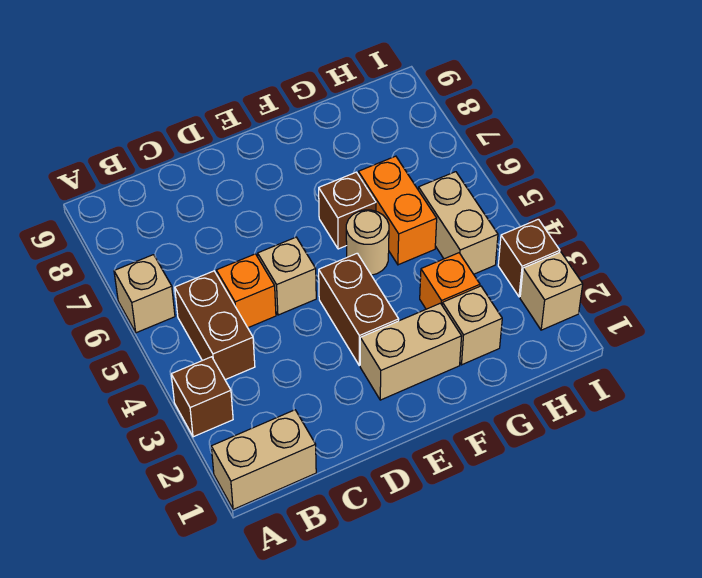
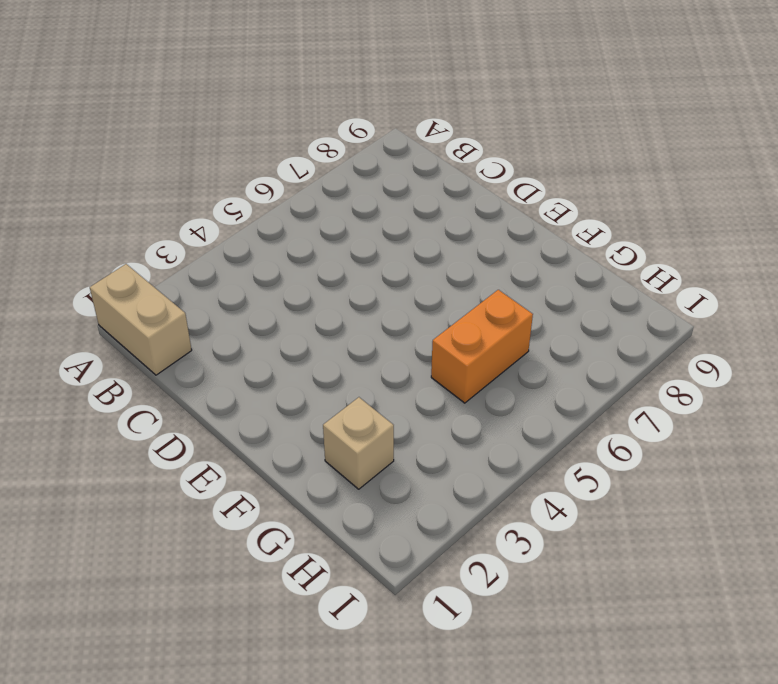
none -> brown 1x1 brick [171,357,233,437]
none -> tan 1x1 brick [114,255,175,333]
none -> brown 1x2 brick [175,271,255,380]

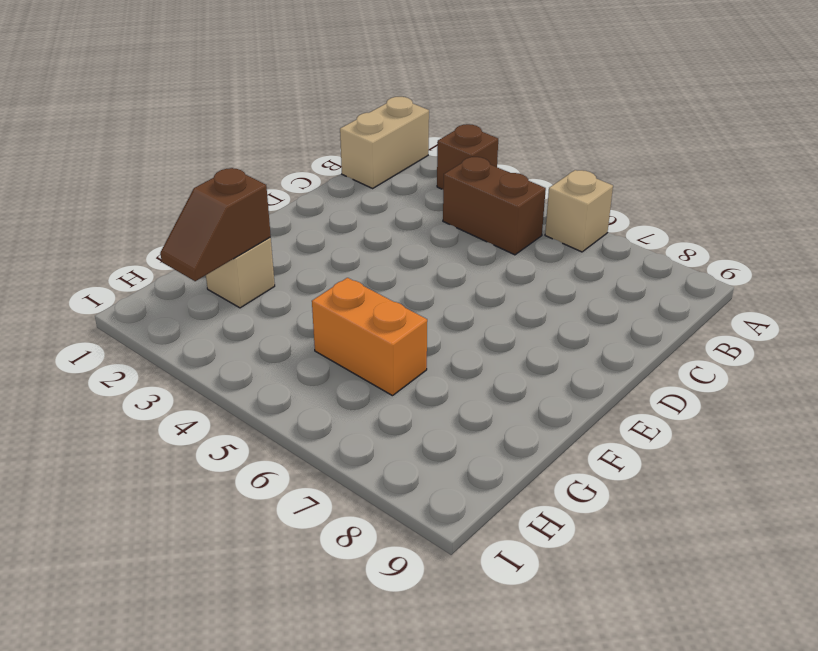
brown 1x2 slope [160,168,271,281] -> none
none -> orange 1x1 brick [216,254,276,328]
none -> tan 1x1 brick [258,237,316,315]
none -> tan 1x2 brick [360,303,462,400]

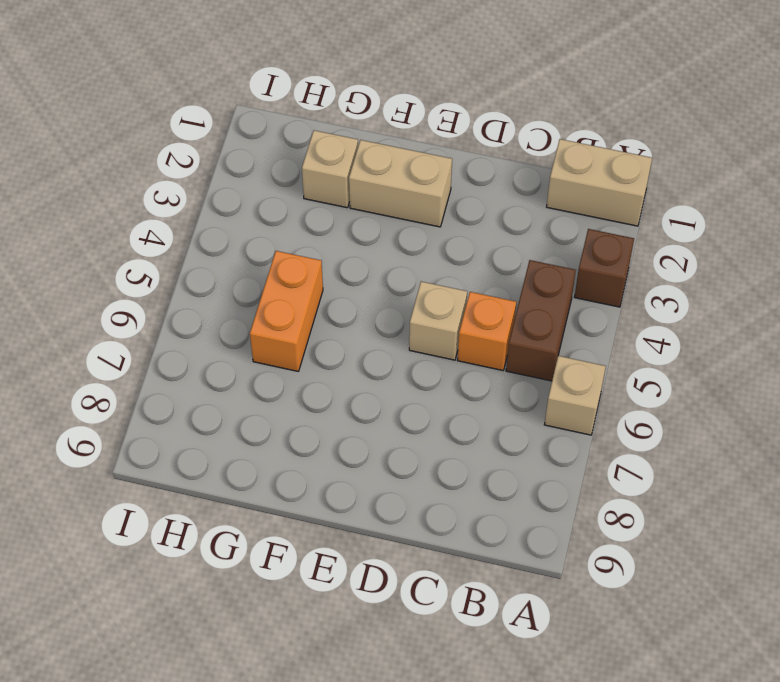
none -> brown 1x2 brick [319,253,399,365]
none -> tan 1x1 round brick [346,210,389,275]
none -> brown 1x1 brick [319,172,376,249]

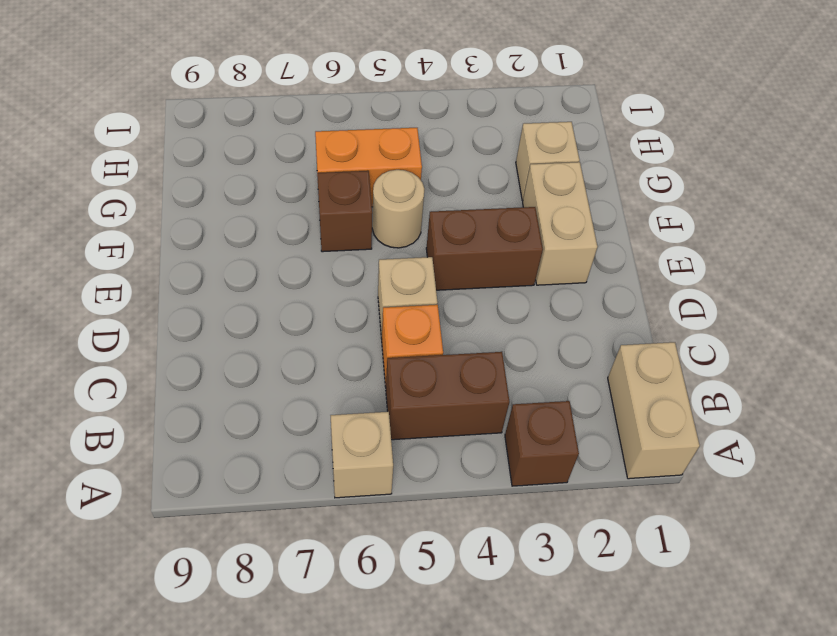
none -> orange 1x1 brick [420,253,480,309]
none -> tan 1x2 brick [418,172,498,274]
none -> tan 1x1 brick [520,252,583,330]

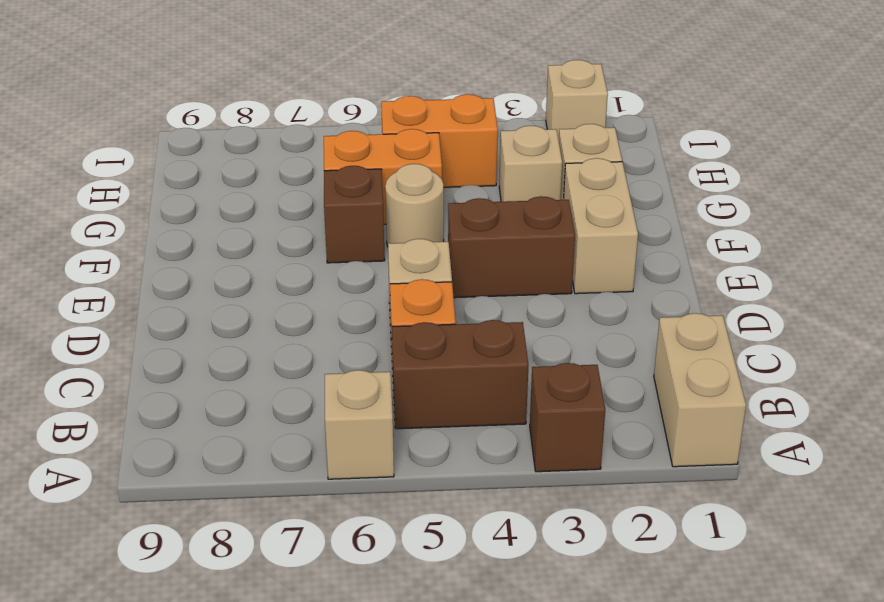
tan 1x1 brick [499,126,562,202] -> orange 1x1 brick [420,253,480,309]
orange 1x2 brick [381,94,498,187] -> tan 1x2 brick [418,172,498,274]
none -> brown 1x1 brick [498,219,560,297]

